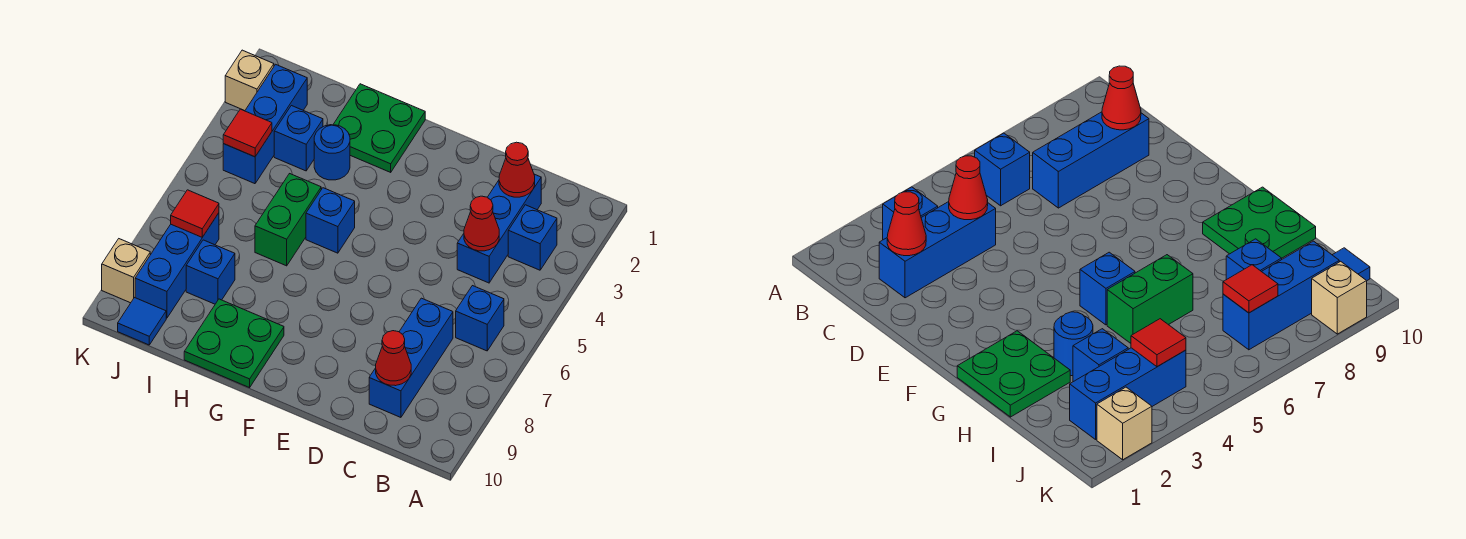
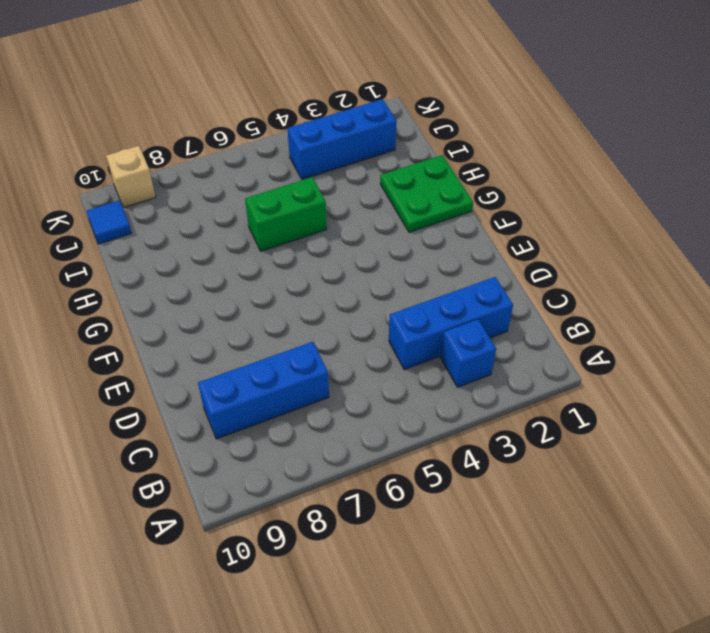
none -> blue 1x1 brick [456,286,504,351]
none -> blue 1x1 brick [306,188,355,253]
none -> green 2x2 plate [184,299,284,388]

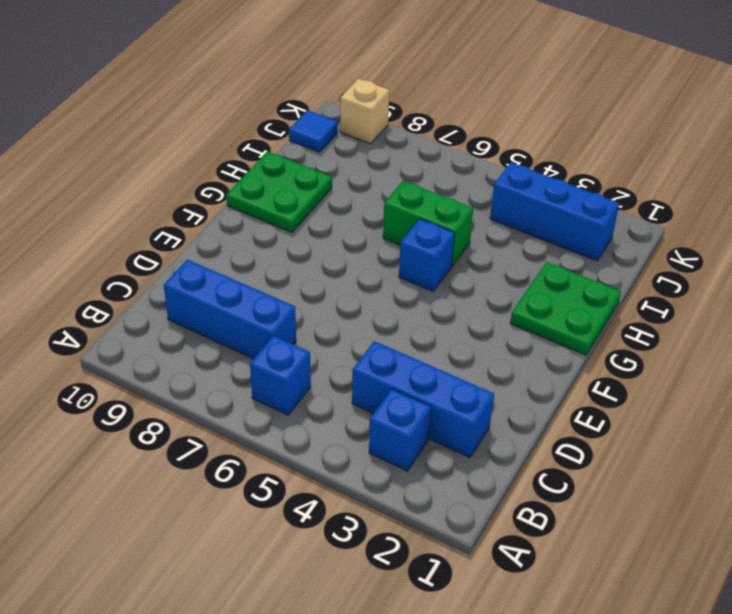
none -> blue 1x1 round brick [314,125,350,180]
none -> blue 1x1 brick [274,106,323,171]
none -> blue 1x1 brick [186,240,235,304]

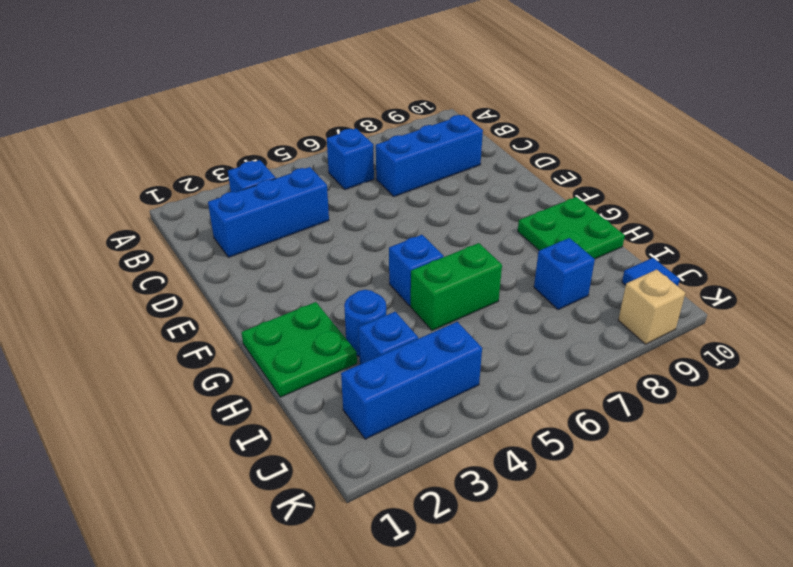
none -> blue 1x3 brick [135,213,219,318]
none -> tan 1x1 brick [225,50,274,111]
none -> red 1x1 cone [499,142,535,197]

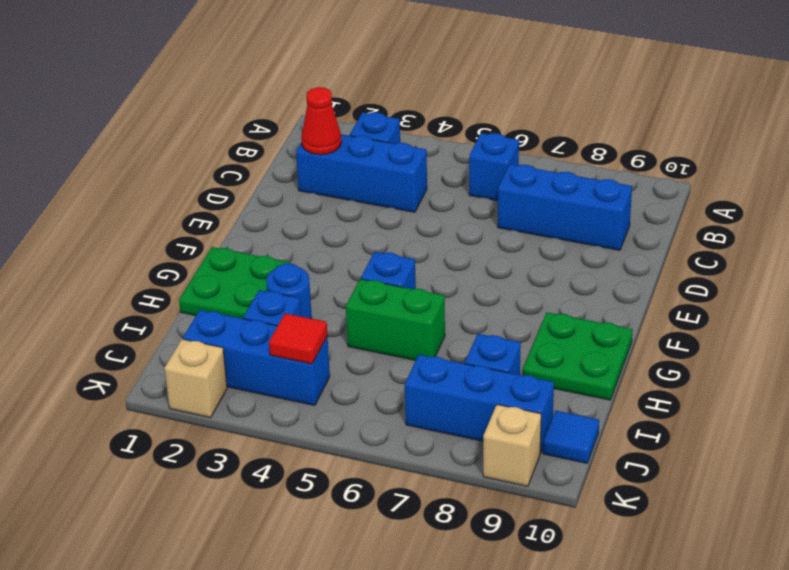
none -> red 1x1 cone [464,196,499,251]
none -> red 1x1 cone [376,331,411,386]
none -> red 1x1 tile [171,190,219,237]

